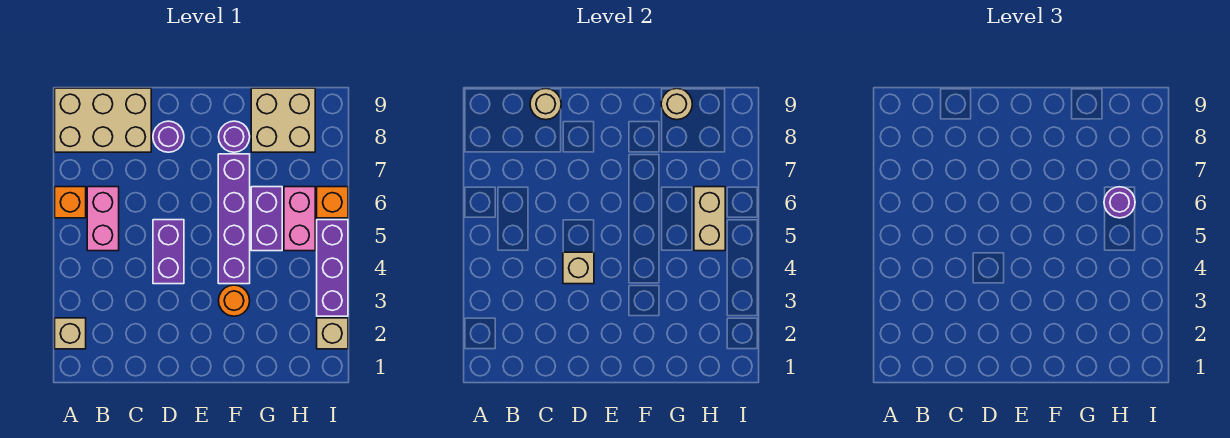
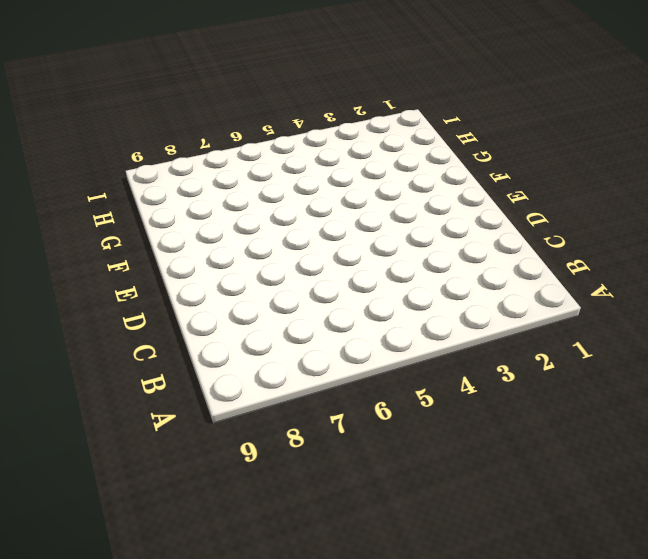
none -> tan 1x1 brick [55,318,86,349]
none -> orange 1x1 brick [55,187,86,218]
none -> tan 2x3 brick [55,88,151,152]

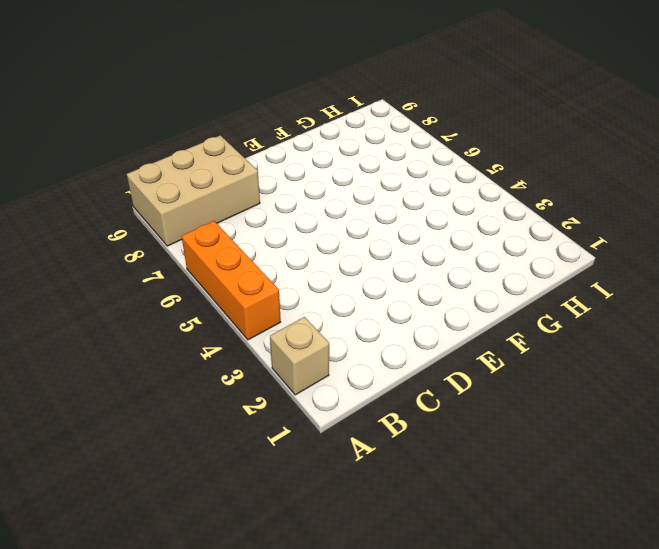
orange 1x3 brick [182,221,281,340] -> orange 1x1 brick [55,187,86,218]
none -> pink 1x2 brick [87,187,119,251]
none -> purple 1x2 brick [153,220,184,284]
none -> purple 1x1 round brick [153,121,184,152]

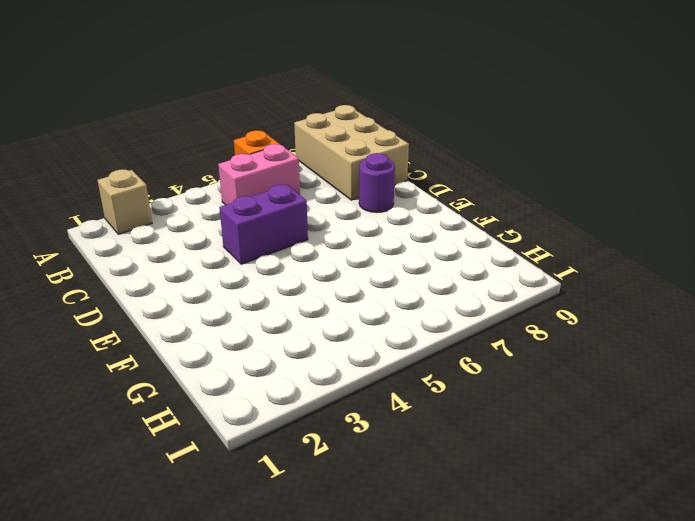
none -> orange 1x1 round brick [218,285,250,316]
none -> purple 1x4 brick [218,154,250,284]
none -> purple 1x1 round brick [219,121,250,152]

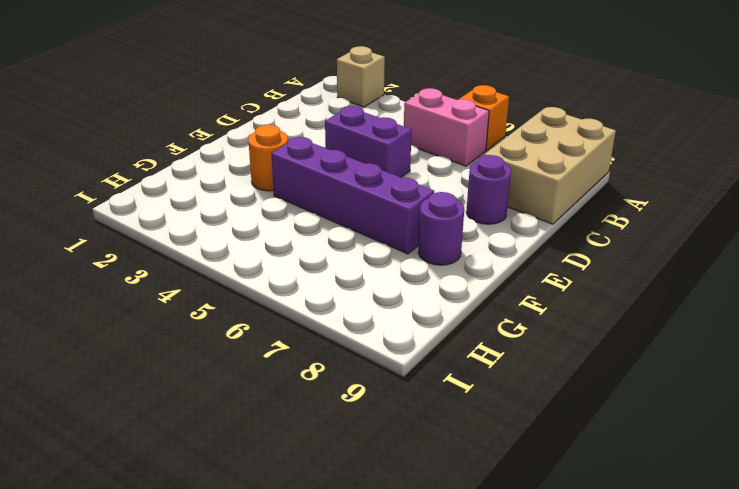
none -> purple 1x2 brick [251,187,282,251]
none -> tan 2x2 brick [251,88,315,152]
none -> pink 1x2 brick [284,187,315,251]

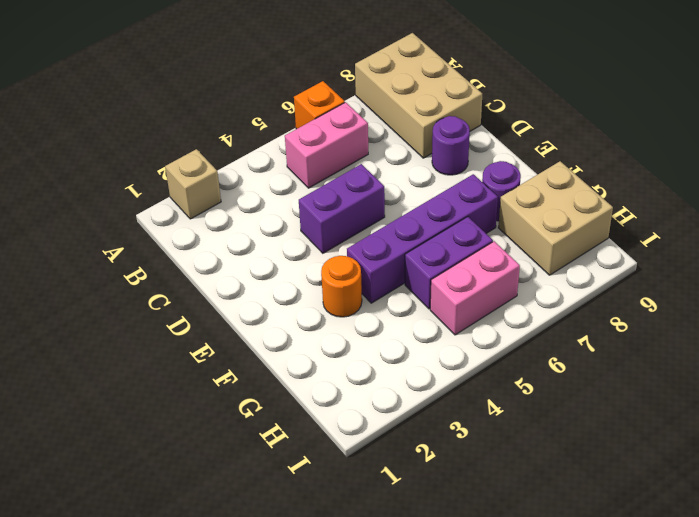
none -> tan 1x1 brick [317,318,348,349]
none -> purple 1x3 brick [317,220,348,316]
none -> orange 1x1 brick [317,187,348,218]

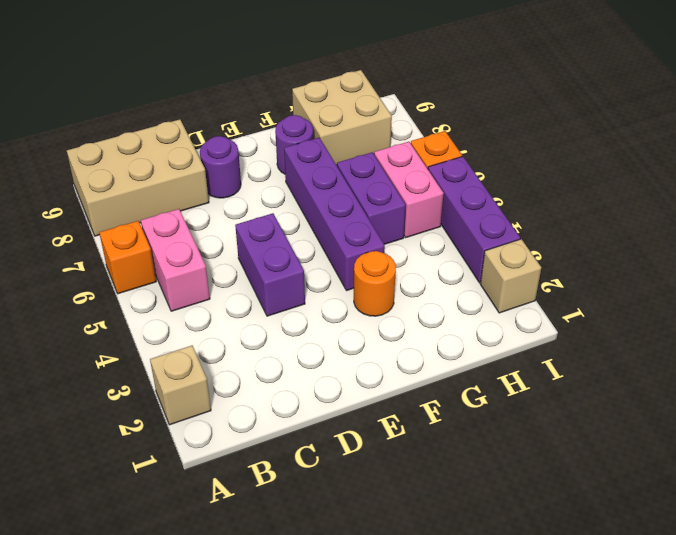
none -> tan 1x1 round brick [530,88,561,120]
none -> tan 1x1 brick [563,252,594,284]
none -> tan 1x1 round brick [661,88,692,120]

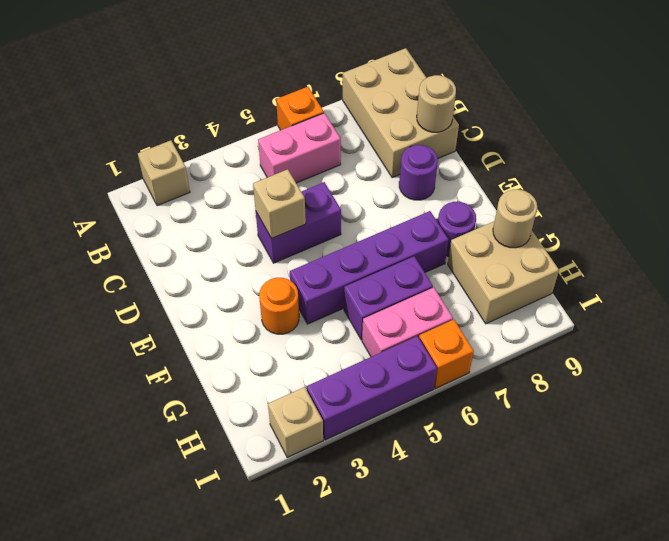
none -> tan 1x2 brick [694,187,725,251]
none -> purple 1x1 round brick [1104,187,1135,218]

